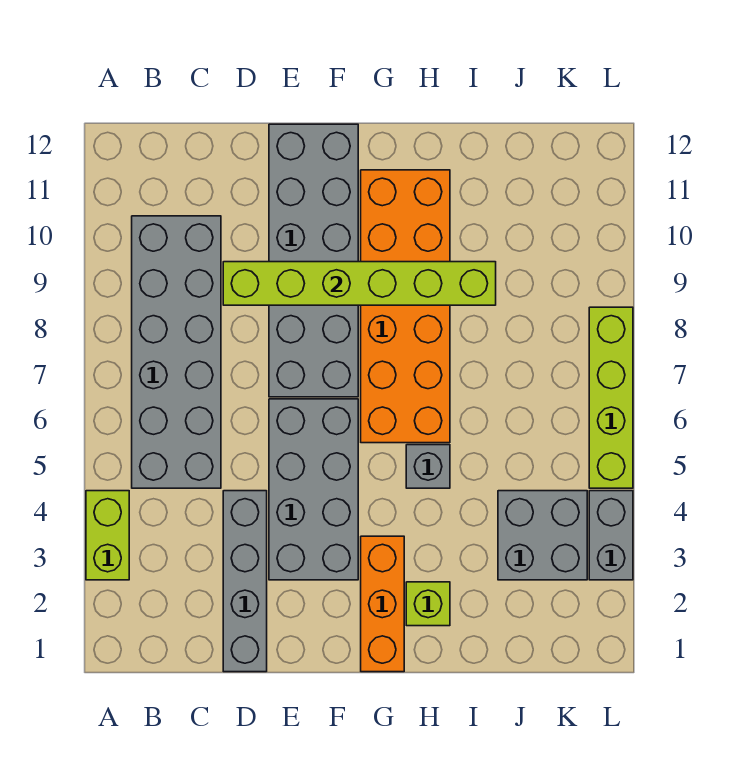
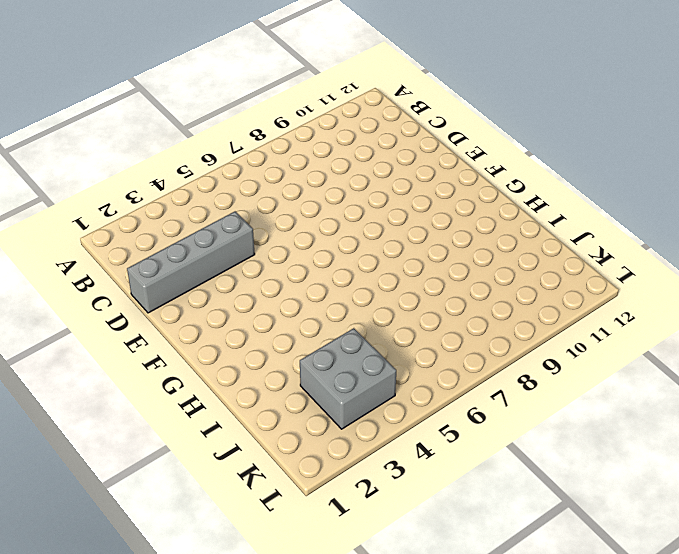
none -> lime 1x2 brick [86,491,129,580]
none -> grey 2x6 brick [132,216,221,488]
none -> grey 2x4 brick [269,399,358,580]

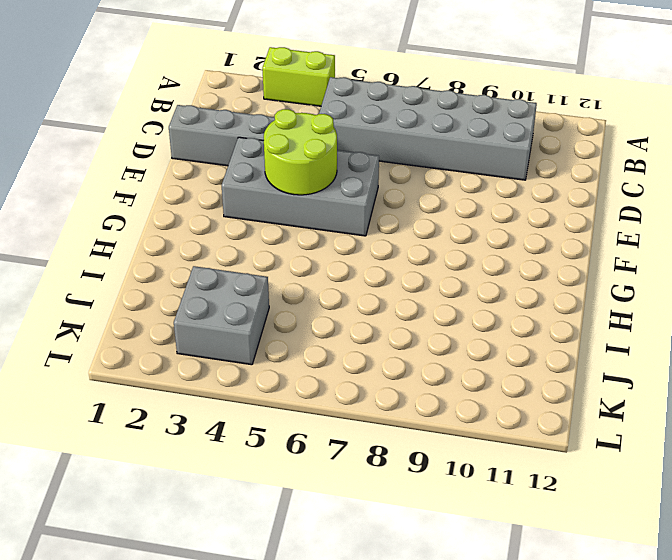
lime 2x2 round brick [264,109,337,195] -> none
none -> grey 2x6 brick [269,124,358,397]
none -> orange 1x3 brick [361,536,404,672]
none -> orange 2x6 brick [361,170,450,443]

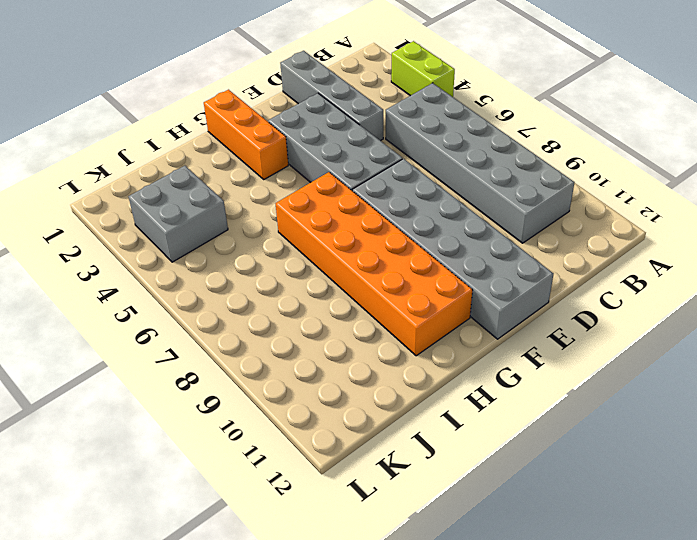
none -> lime 1x1 brick [406,582,450,626]
none -> grey 1x1 brick [406,445,450,488]
none -> grey 1x2 brick [589,491,633,580]

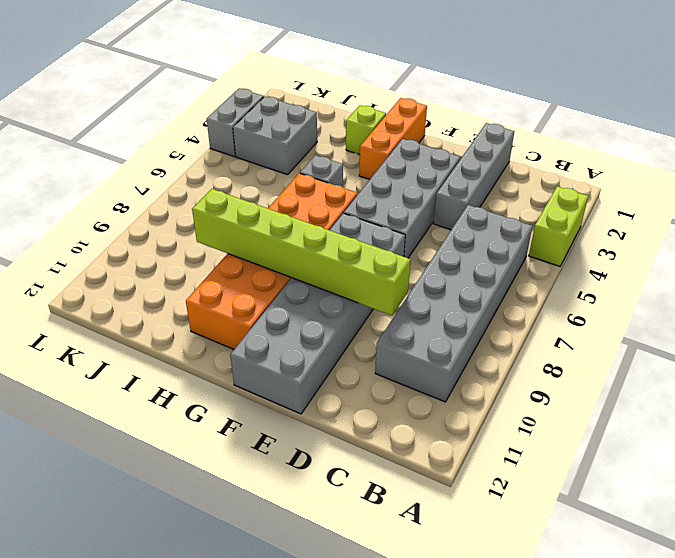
none -> lime 1x4 brick [589,307,633,488]

